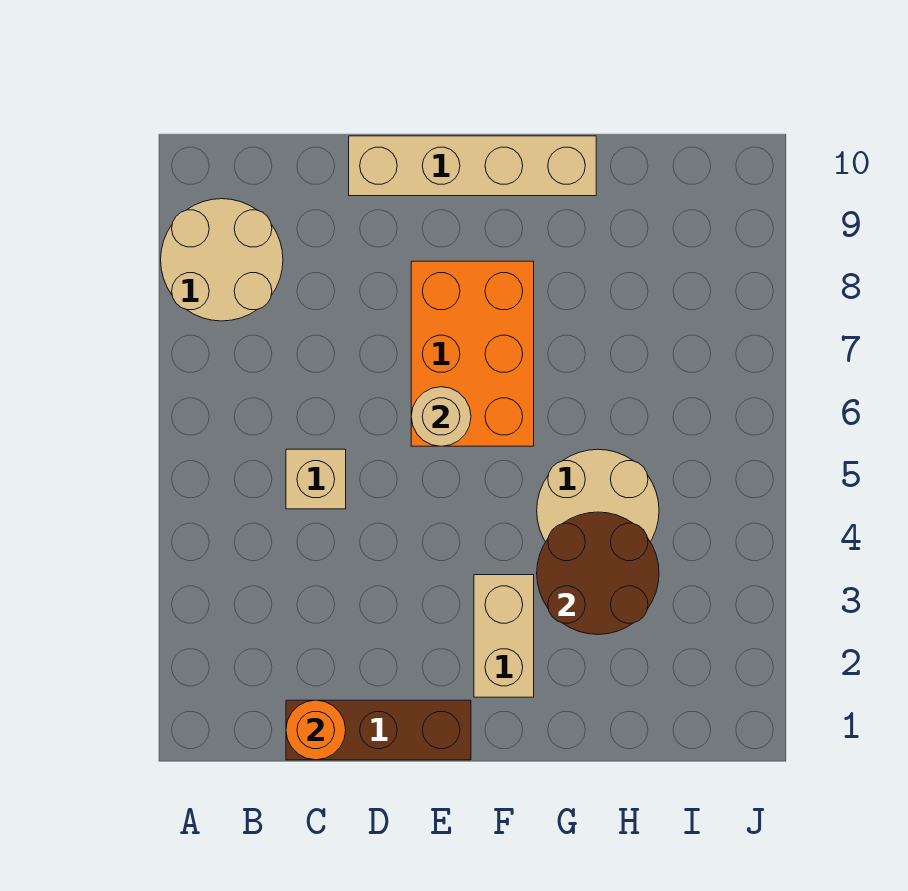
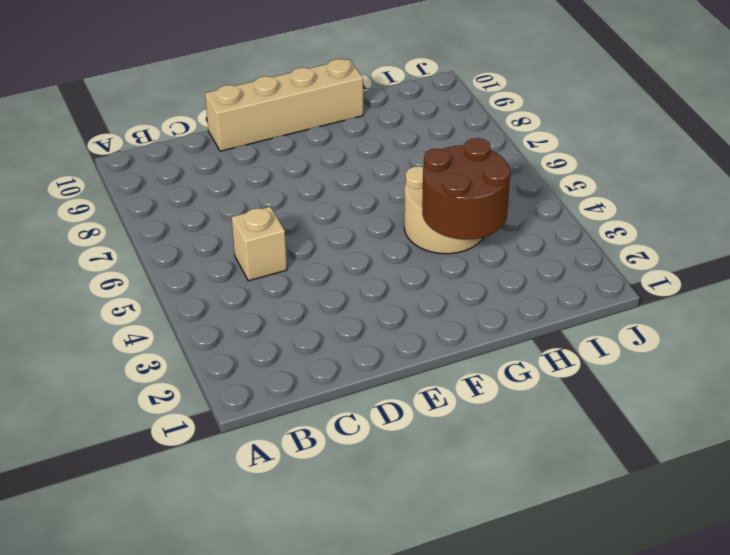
none -> tan 2x2 round brick [161,199,283,321]
none -> brown 1x3 brick [286,700,471,760]

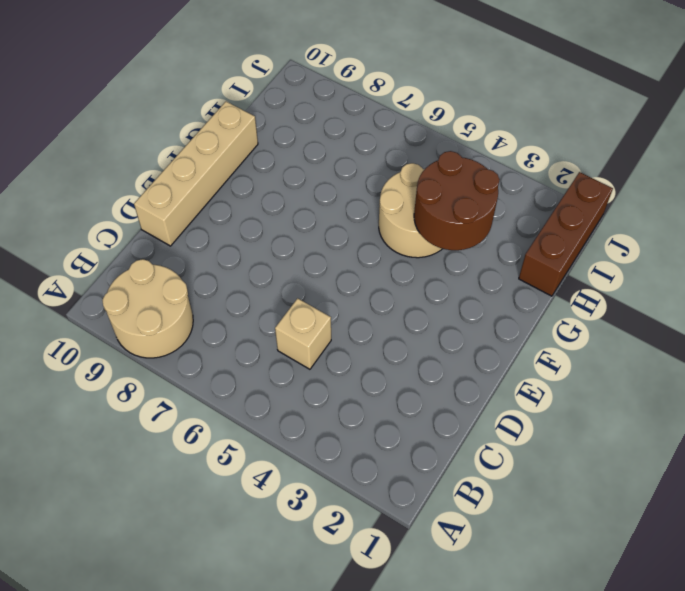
brown 1x3 brick [519,172,613,296] -> brown 1x3 brick moved to [286,700,471,760]
none -> orange 2x3 brick [411,261,534,446]
none -> tan 1x2 brick [474,575,534,697]

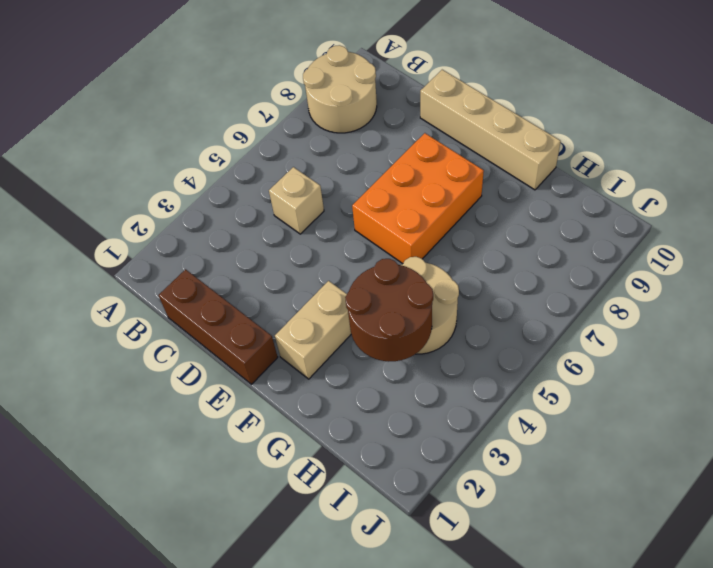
none -> orange 1x1 round brick [286,700,346,760]
none -> tan 1x1 round brick [411,387,471,446]

